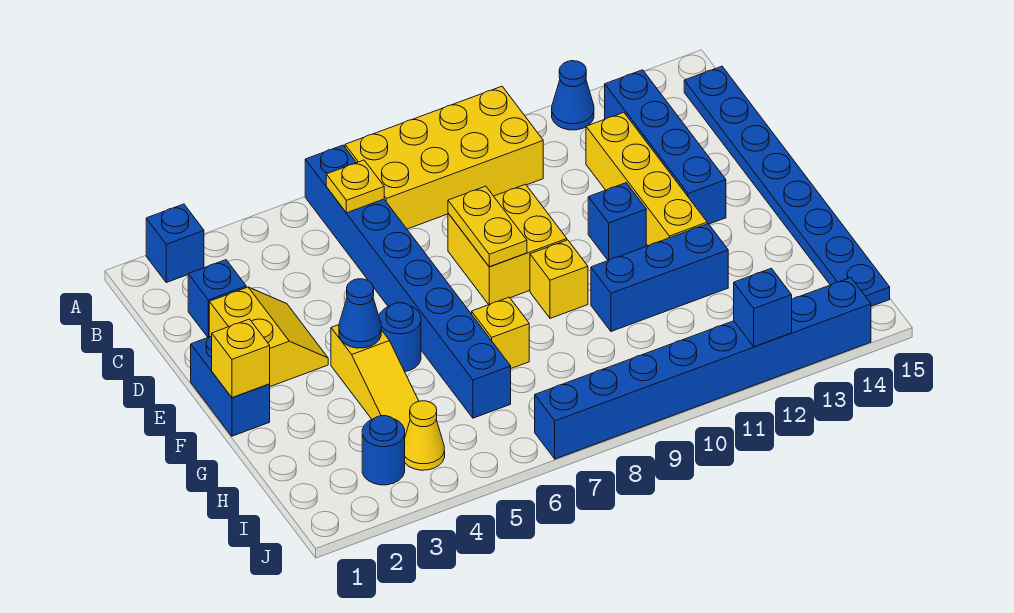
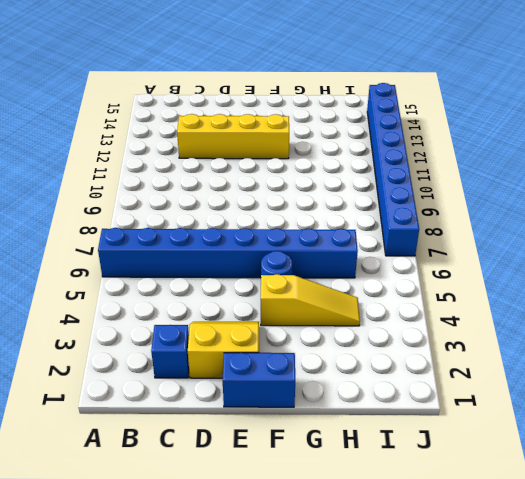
none -> blue 1x1 brick [146,204,204,282]
none -> yellow 2x4 brick [345,86,543,229]
none -> blue 1x1 cone [552,61,594,130]

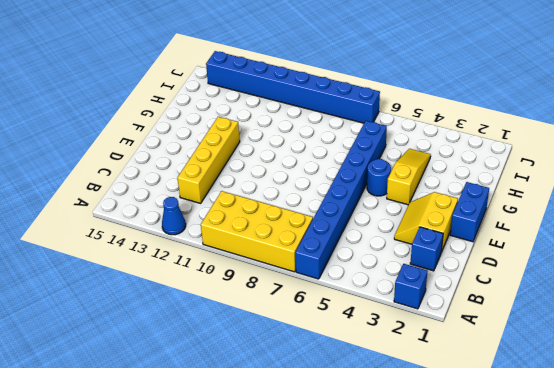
none -> blue 1x4 brick [605,70,726,224]
none -> blue 1x8 plate [684,66,890,306]
none -> yellow 2x2 brick [448,184,567,305]

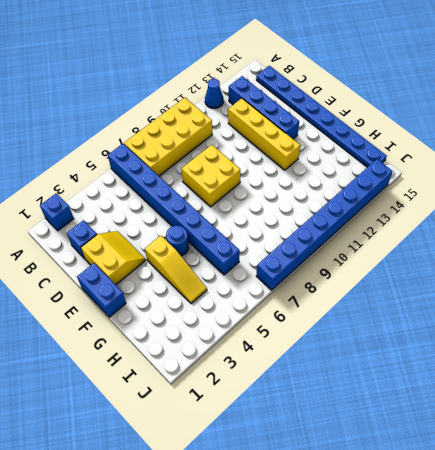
none -> blue 1x1 brick [588,183,646,260]
none -> yellow 1x1 brick [530,240,588,318]
none -> yellow 1x1 brick [472,297,529,368]

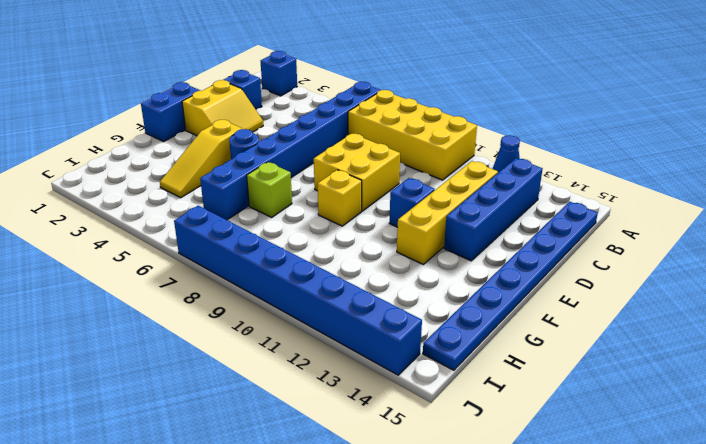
lime 1x1 brick [247,162,292,217] -> yellow 1x1 brick [472,297,529,368]
none -> blue 1x3 brick [591,224,728,331]
none -> blue 1x1 round brick [362,416,405,485]
none -> yellow 1x1 cone [405,401,445,470]

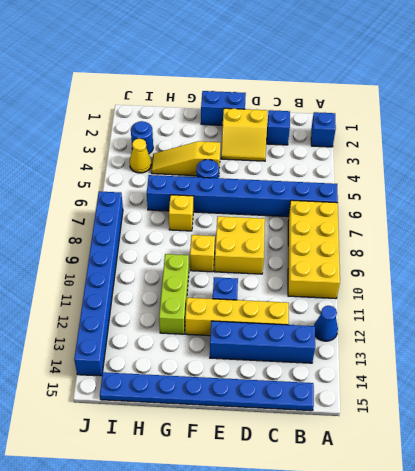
lime 1x3 brick [159,254,189,334] -> blue 1x3 brick [591,224,728,331]
none -> yellow 1x1 plate [326,160,384,213]
none -> yellow 1x2 plate [448,186,527,267]
none -> yellow 1x1 brick [212,319,270,398]

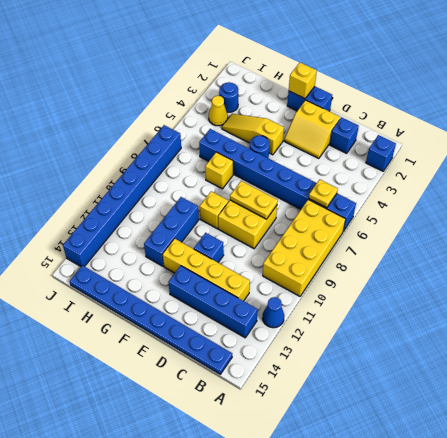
none -> blue 1x1 cone [339,279,381,348]
none -> blue 1x1 brick [734,268,792,347]

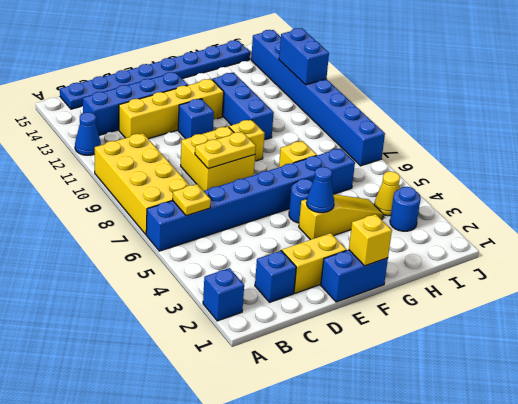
blue 1x2 brick [279,28,329,85] -> blue 1x1 brick [734,268,792,347]

